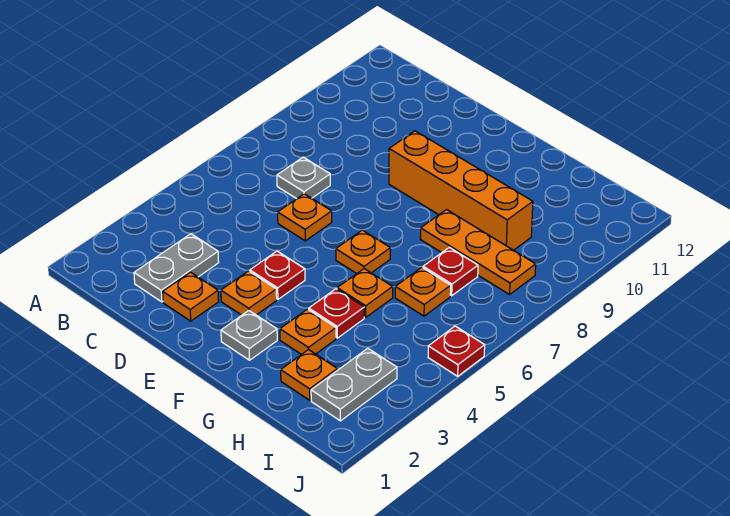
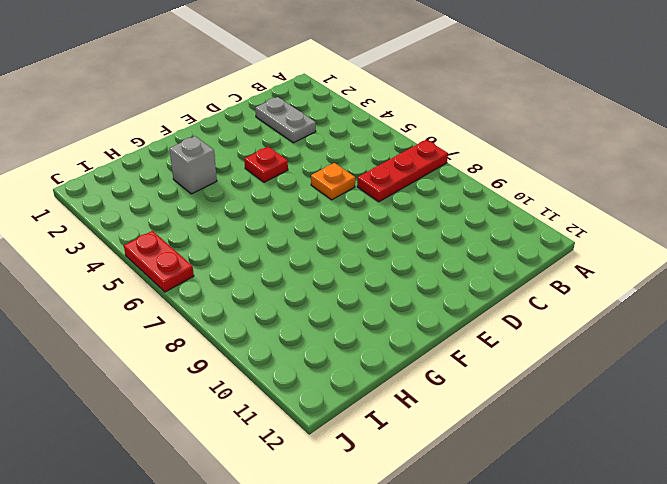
red 1x3 plate [357,140,448,202] -> grey 1x1 plate [277,157,330,199]
grey 1x1 brick [169,136,217,194] -> orange 1x1 plate [280,309,336,355]
red 1x2 plate [124,231,194,292] -> red 1x1 plate [428,326,485,376]
none -> orange 1x1 plate [163,272,219,321]
none -> orange 1x1 plate [221,271,277,315]
none -> orange 1x4 brick [389,131,533,250]

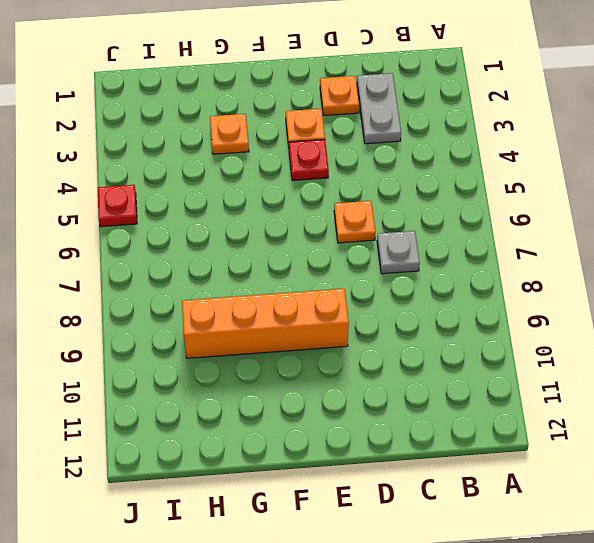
none -> grey 1x1 plate [221,311,277,360]
none -> orange 1x1 plate [336,230,390,274]
none -> red 1x1 plate [309,289,364,338]

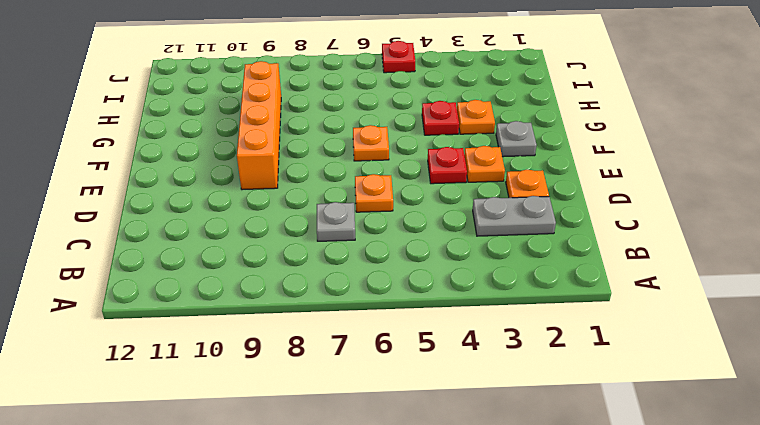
none -> orange 1x1 plate [337,269,393,317]
none -> orange 1x3 plate [420,210,536,294]
none -> orange 1x1 plate [281,349,337,400]

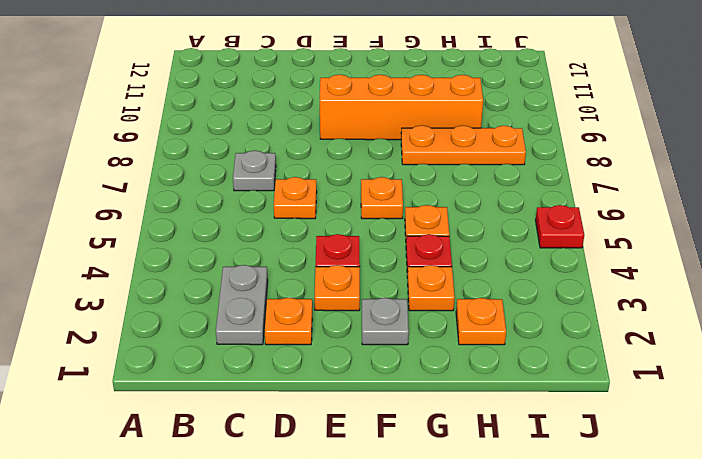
none -> orange 1x1 plate [395,267,451,316]
none -> red 1x1 plate [423,247,478,296]
none -> grey 1x2 plate [311,348,397,421]

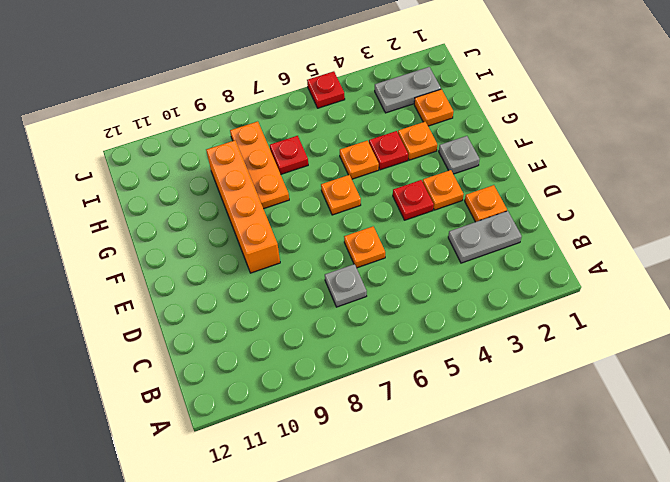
none -> orange 1x1 plate [395,267,451,316]

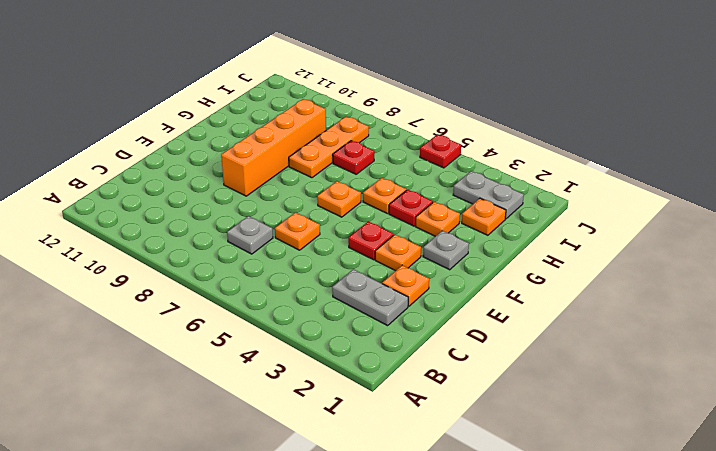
none -> orange 1x1 plate [395,267,451,316]

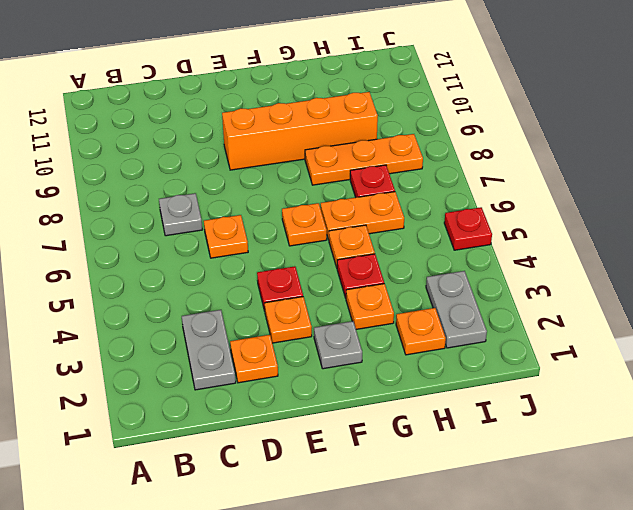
orange 1x2 plate [321,192,404,240] -> orange 1x1 plate [395,267,451,316]

